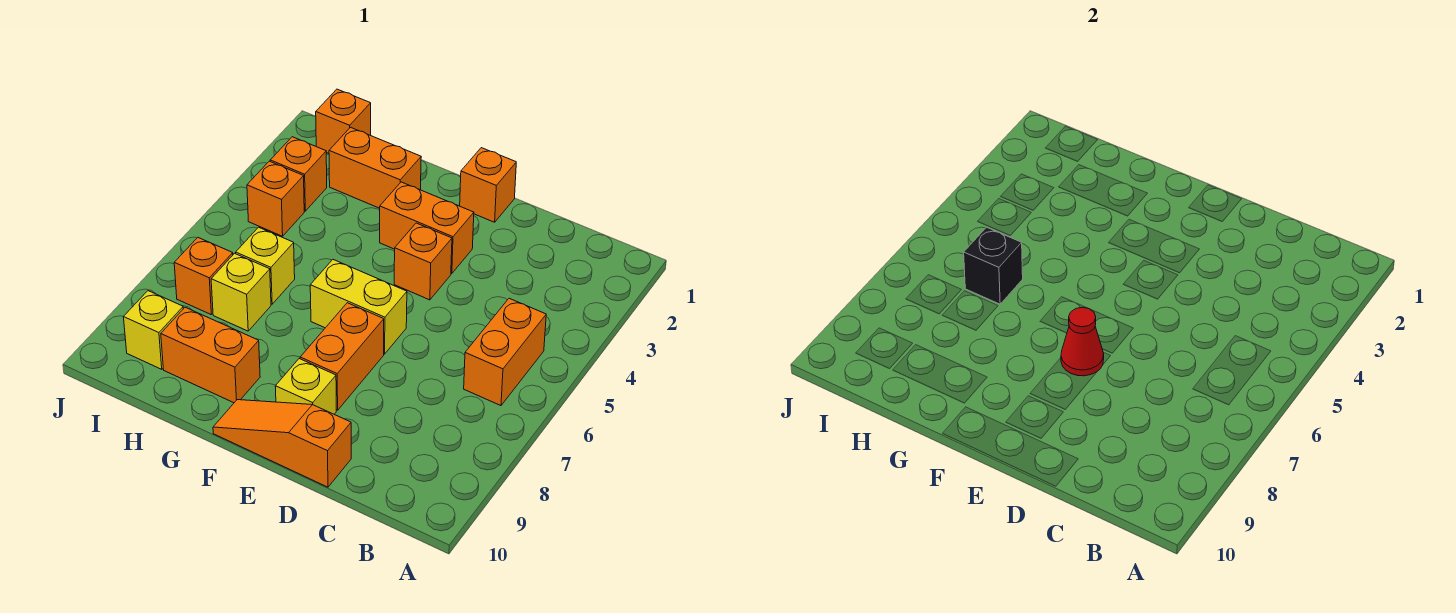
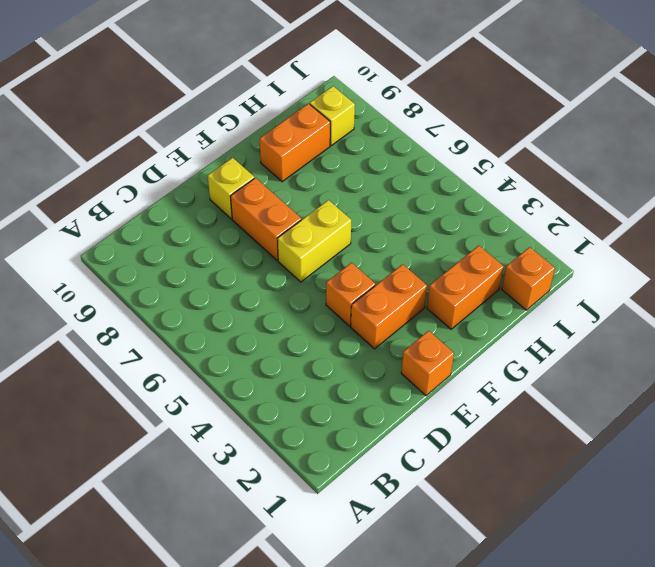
none -> orange 1x2 brick [464,298,546,406]
none -> orange 1x3 slope [213,400,351,487]
none -> yellow 1x1 brick [236,227,295,304]

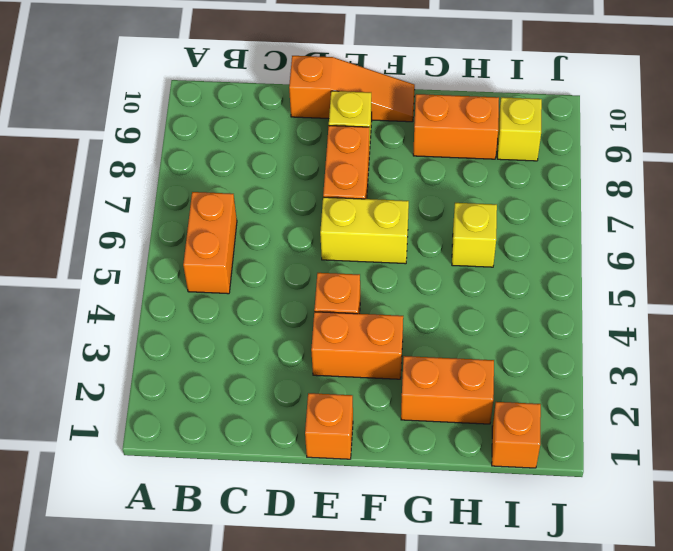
none -> yellow 1x1 brick [211,253,271,331]
none -> orange 1x1 brick [270,137,327,211]
none -> orange 1x1 brick [247,161,304,236]

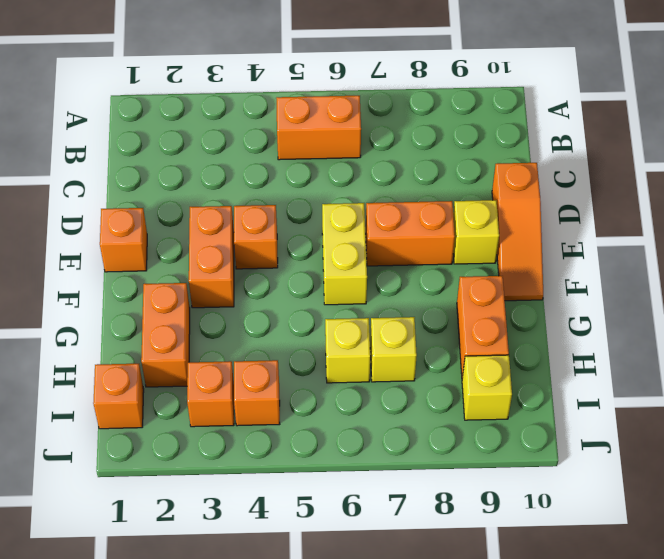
none -> orange 1x1 brick [174,238,233,314]
none -> red 1x1 cone [1061,307,1104,376]
none -> black 1x1 brick [964,227,1023,304]

